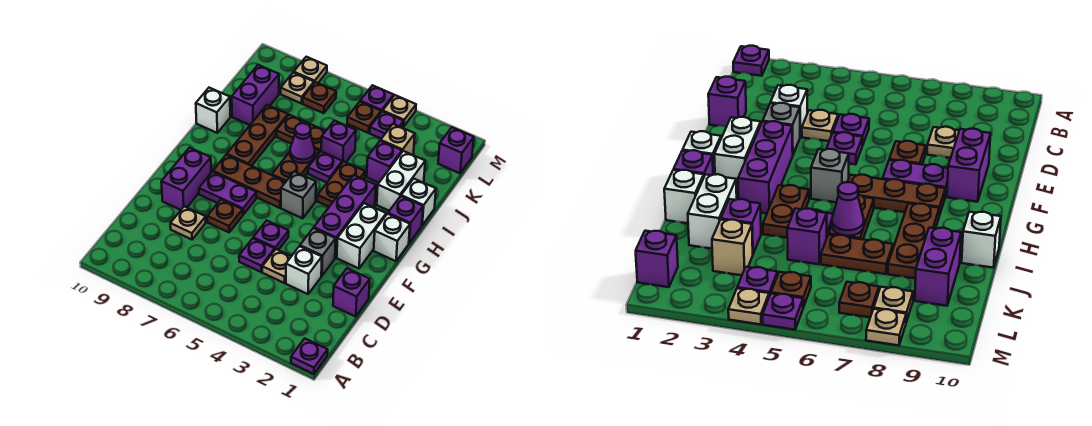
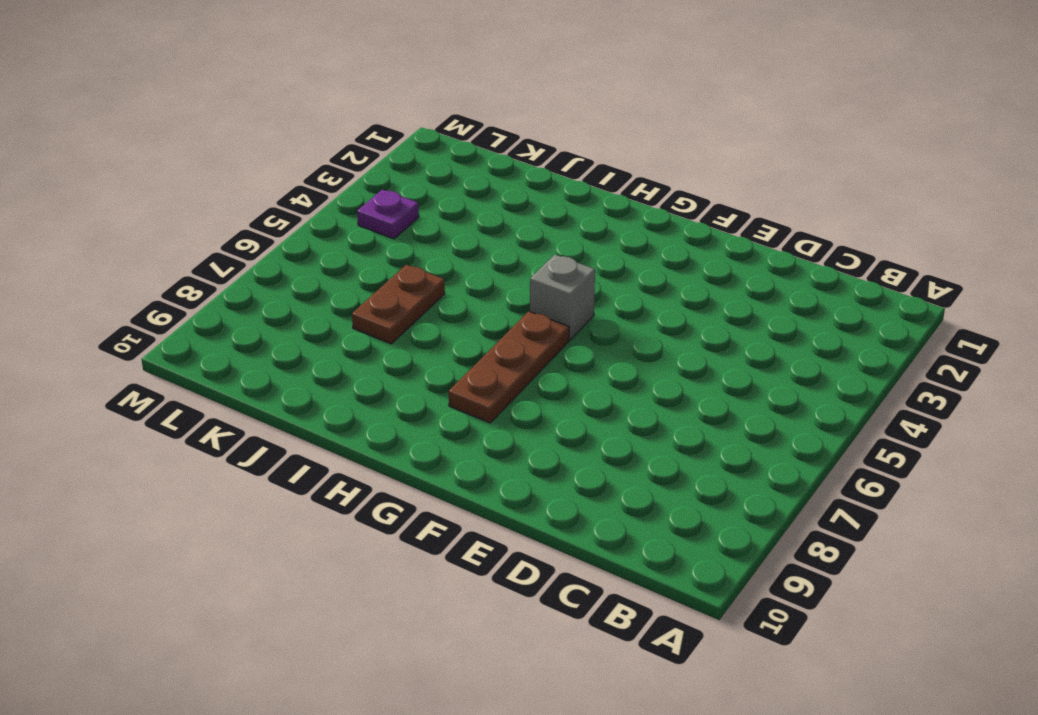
none -> purple 1x1 plate [291,339,328,374]
none -> purple 1x1 brick [333,268,370,317]
none -> white 1x1 brick [286,246,322,294]
none -> tan 1x1 plate [262,249,291,283]

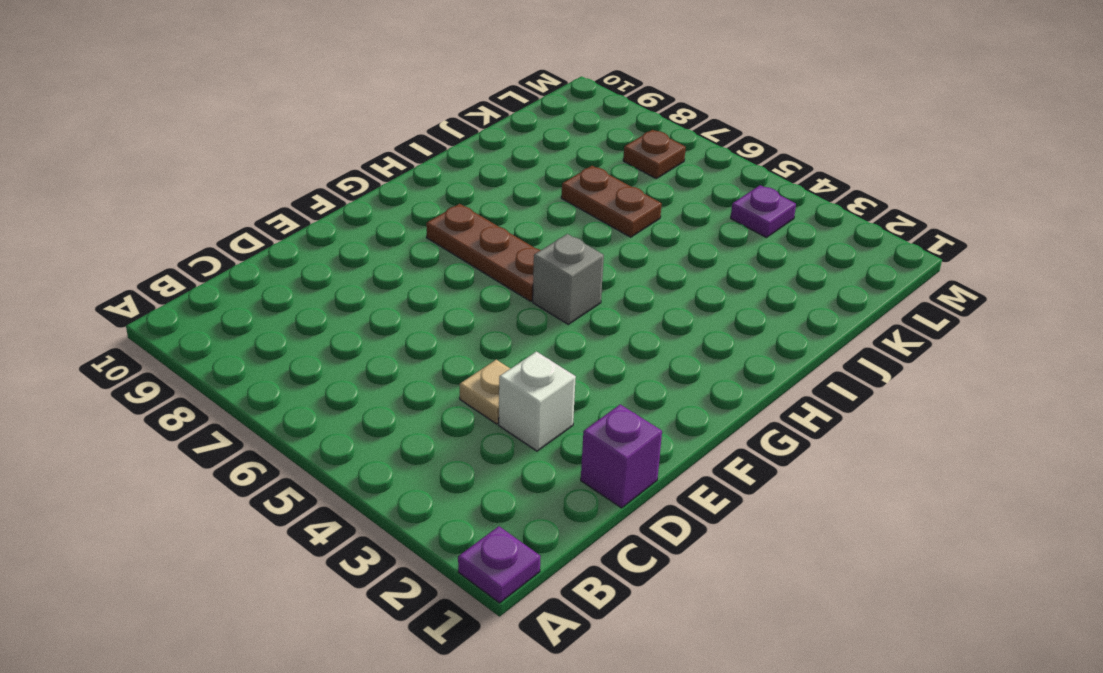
none -> purple 1x1 plate [239,238,275,272]
none -> tan 1x1 plate [170,206,206,240]
none -> grey 1x1 brick [300,228,336,276]
none -> purple 1x1 plate [253,221,289,250]

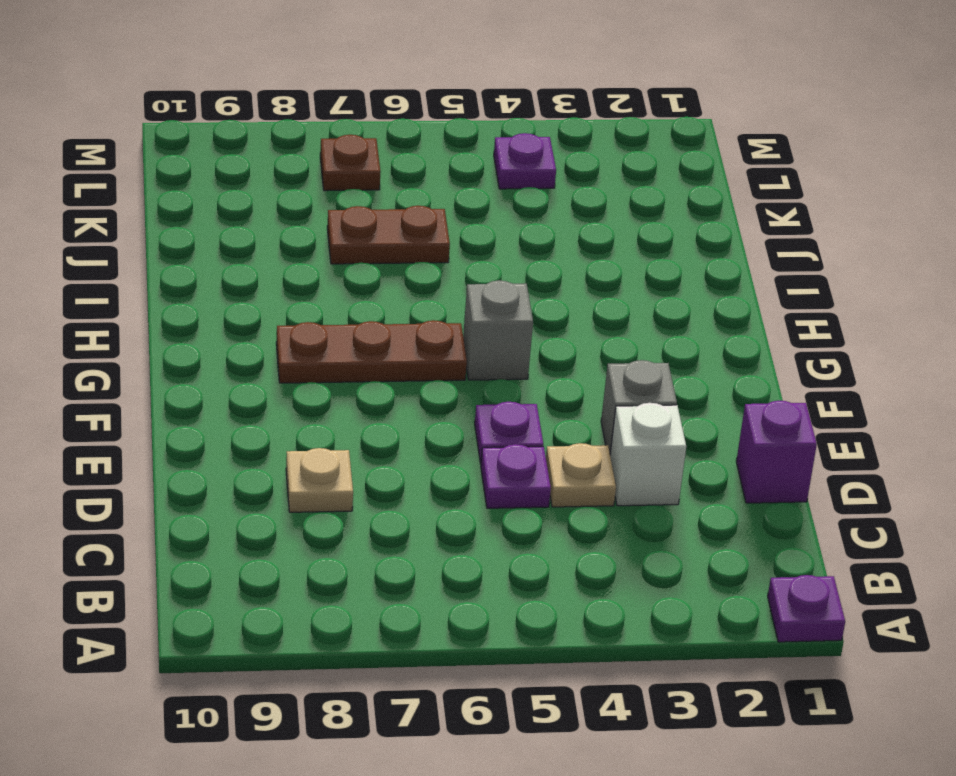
none -> brown 1x1 plate [207,200,243,232]
none -> purple 1x2 brick [161,148,211,210]
none -> white 1x2 brick [337,203,386,268]
none -> purple 1x3 brick [314,175,376,258]

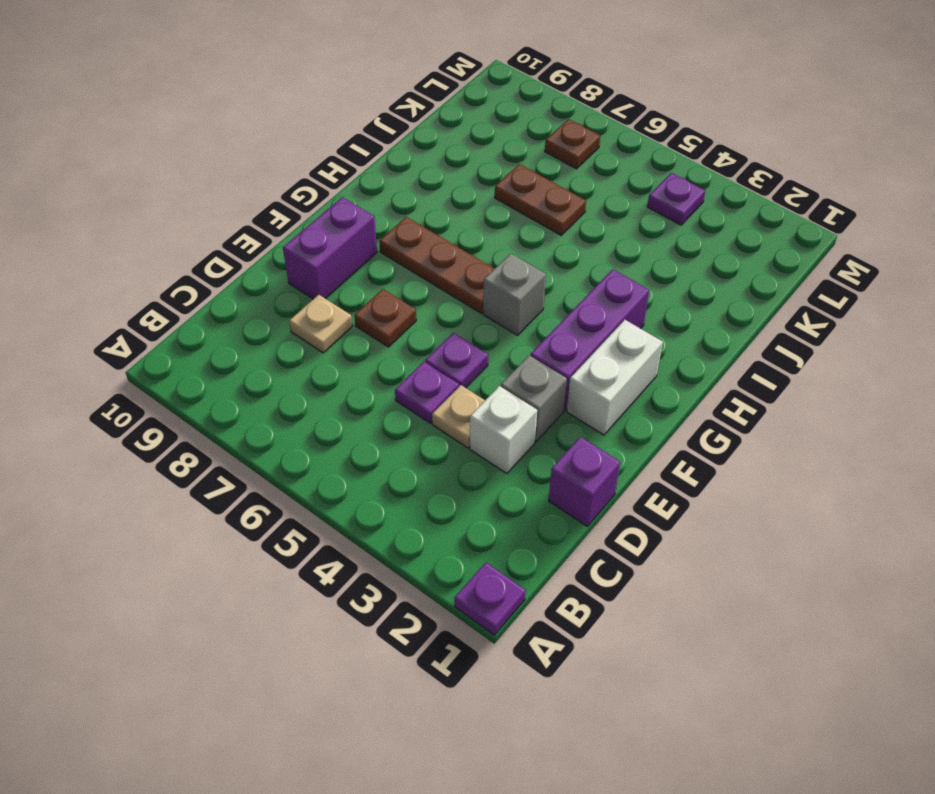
none -> purple 1x2 plate [199,172,256,215]
none -> white 1x1 brick [374,214,410,261]
none -> purple 1x1 brick [388,196,423,243]
none -> brown 1x2 plate [317,162,365,207]

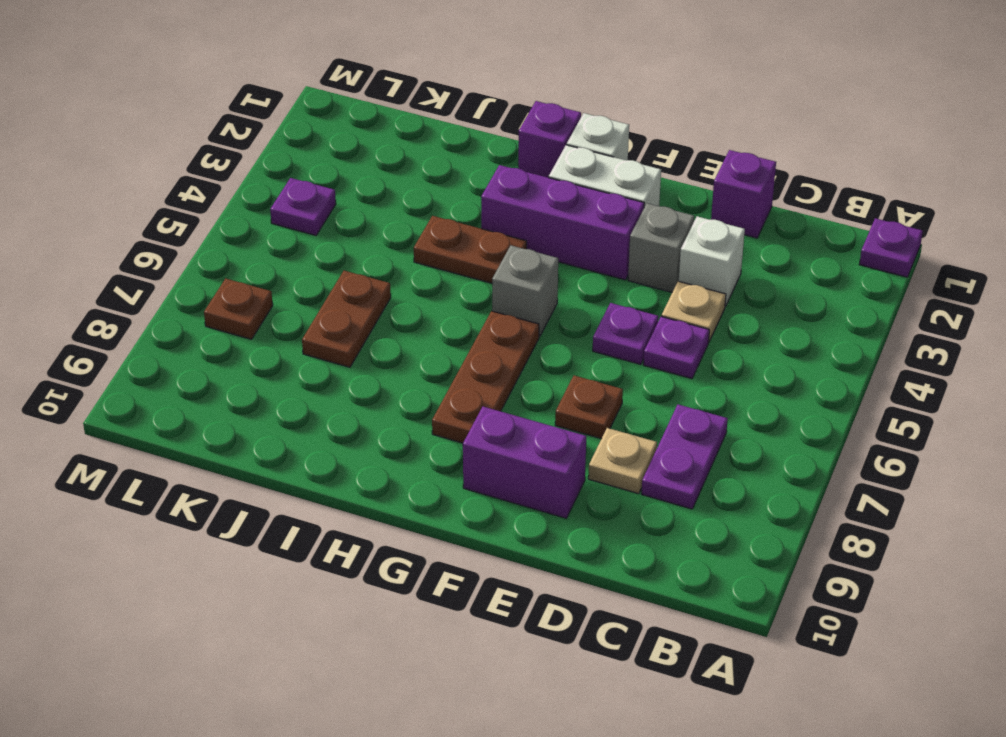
purple 1x2 plate [642,404,728,509] -> purple 1x2 plate moved to [199,172,256,215]
none -> brown 1x2 plate [272,149,320,182]
none -> brown 1x3 plate [227,105,288,166]
none -> white 1x1 brick [401,179,436,225]
none -> white 1x2 brick [377,151,425,211]

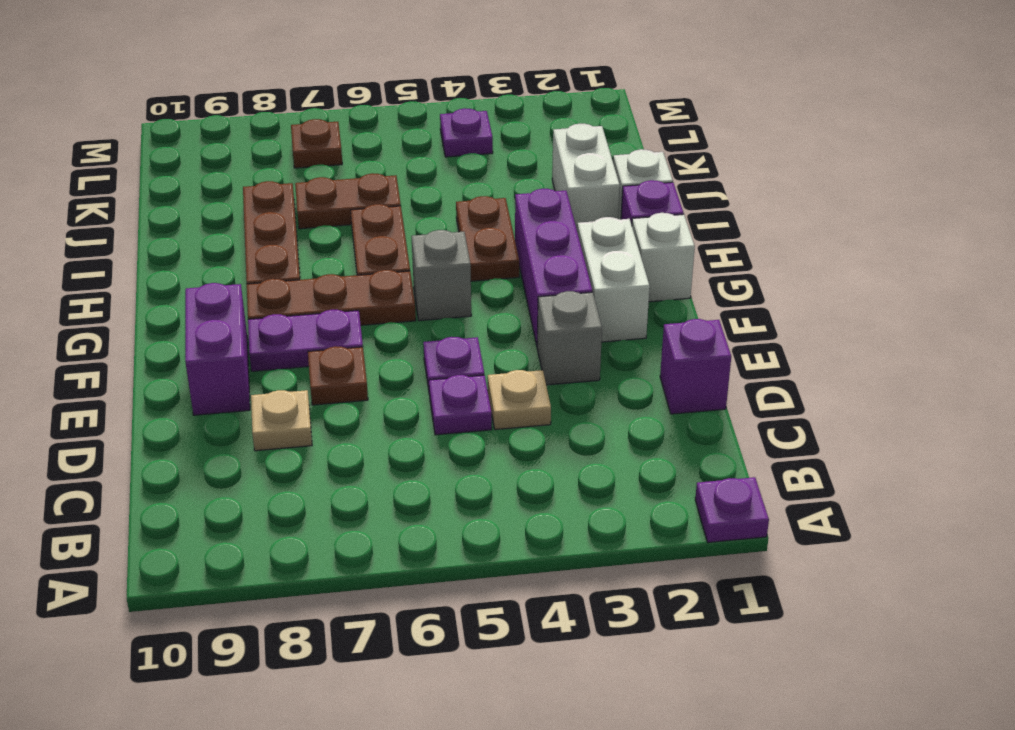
none -> white 1x1 brick [286,246,322,294]
none -> purple 1x1 plate [308,151,342,182]
none -> white 1x1 brick [196,88,230,133]
none -> purple 1x1 brick [367,141,402,183]

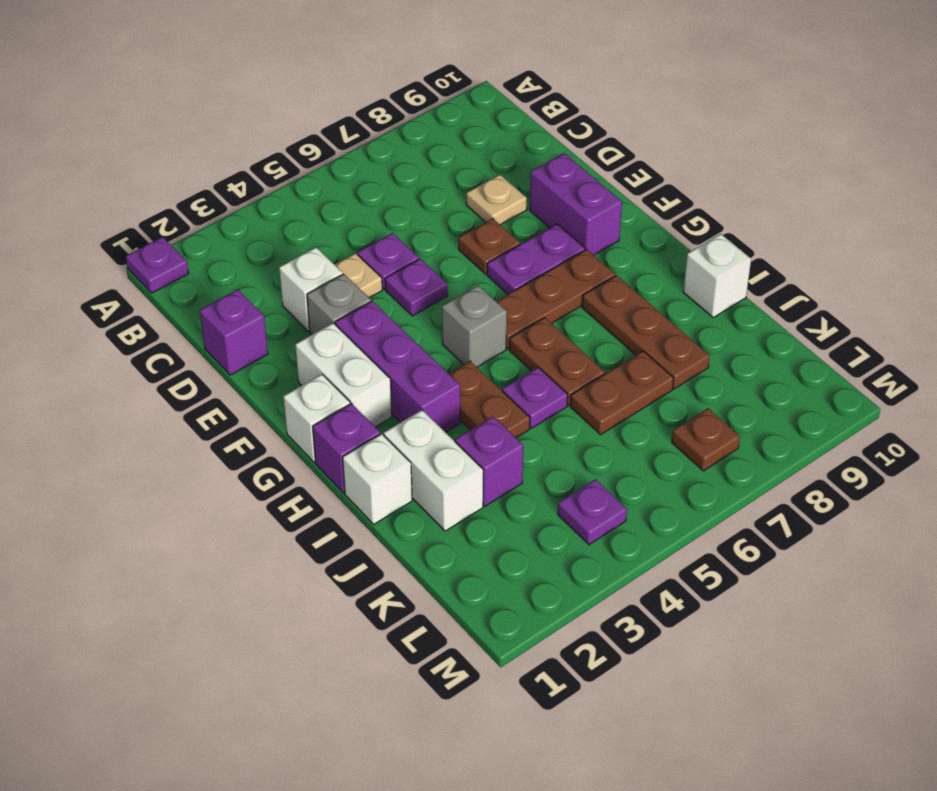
none -> purple 1x1 brick [321,121,356,162]
none -> purple 1x2 brick [232,65,279,125]
none -> tan 1x1 brick [381,124,415,155]
none -> purple 1x1 brick [438,127,474,173]

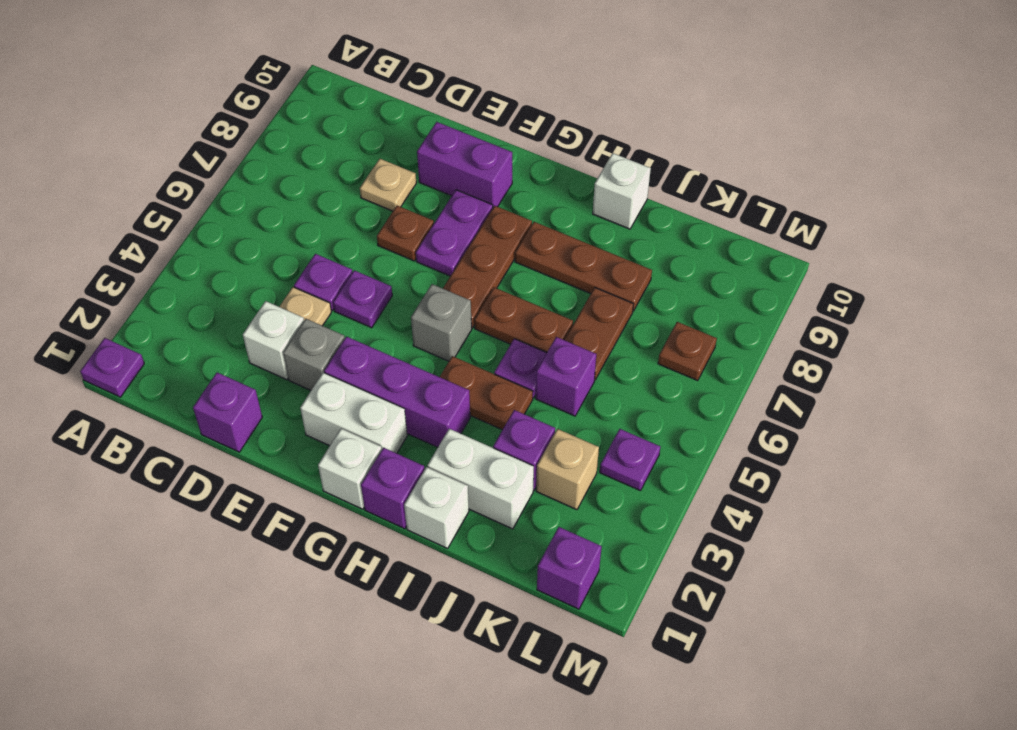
none -> purple 1x2 brick [232,65,279,125]
none -> brown 1x1 plate [347,102,381,133]
none -> tan 1x1 plate [281,72,314,103]
none -> tan 1x1 plate [383,95,416,126]

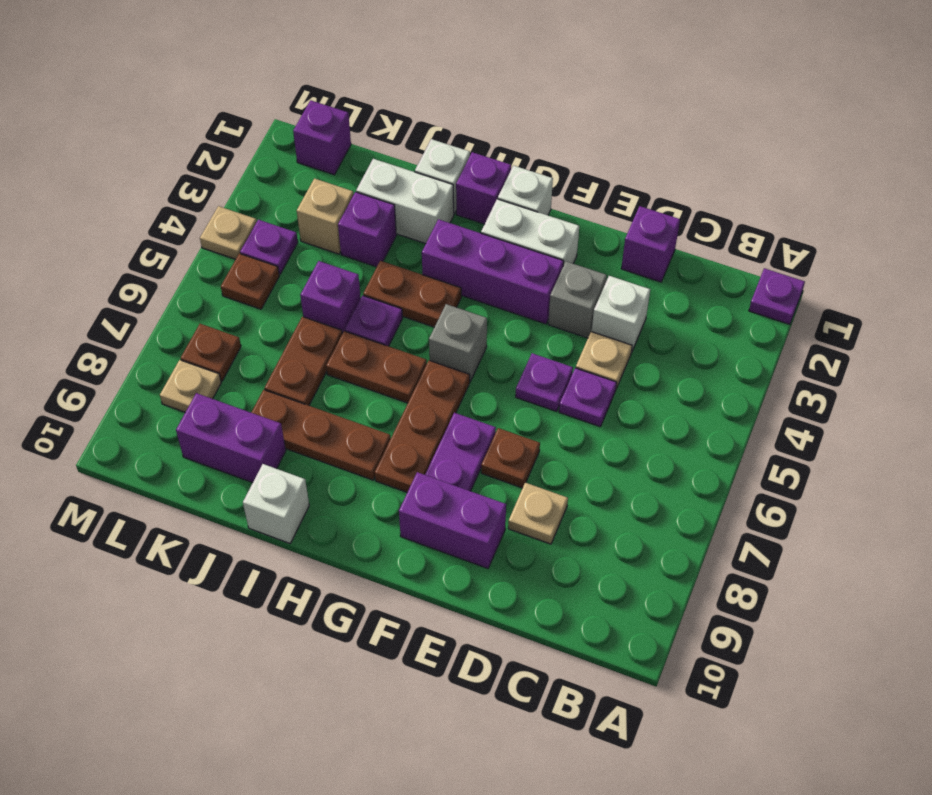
none -> purple 1x1 plate [360,85,394,112]
none -> tan 1x1 plate [294,57,327,83]
none -> purple 1x1 cone [290,123,315,163]

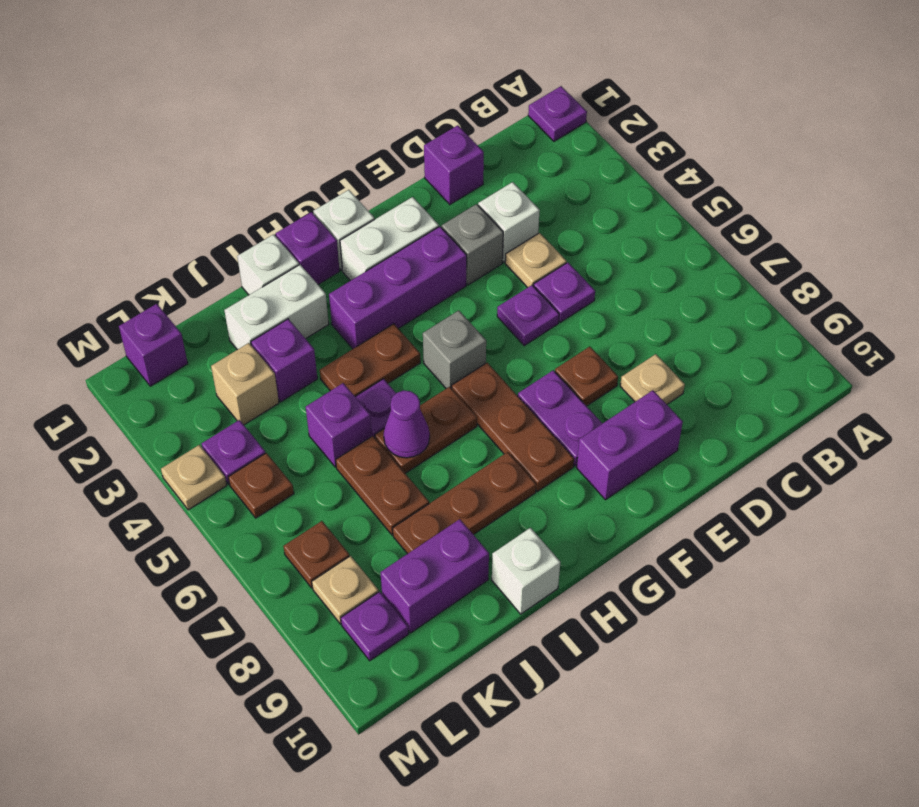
purple 1x1 plate [341,592,409,661] -> purple 1x1 plate moved to [360,85,394,112]
none -> tan 1x1 plate [294,57,327,83]

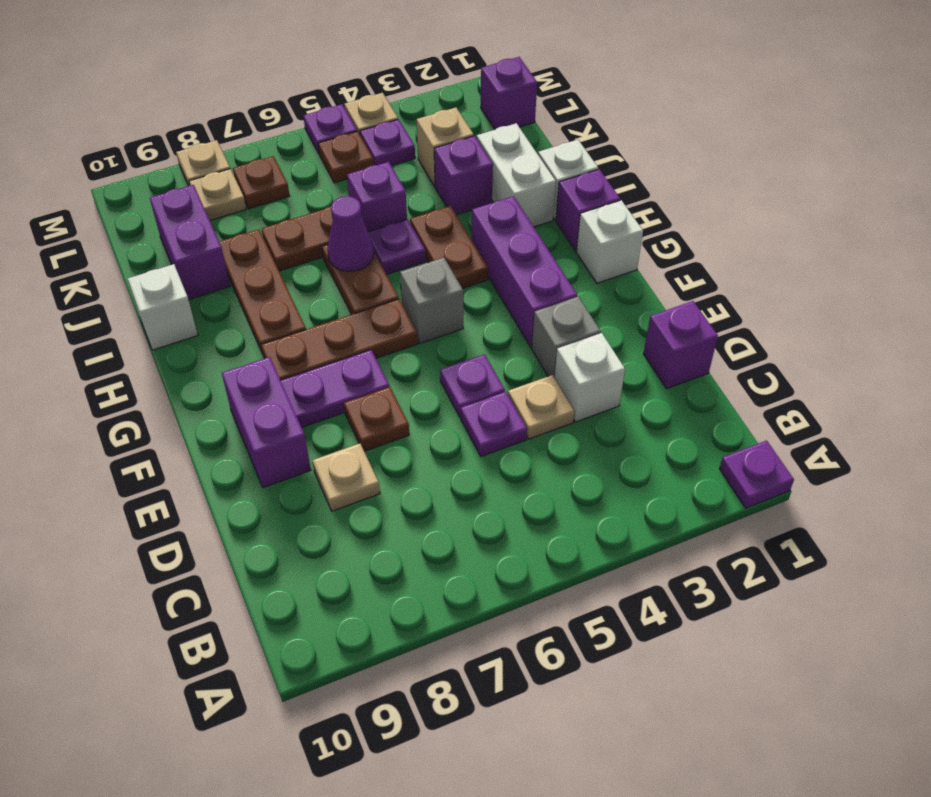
none -> white 1x2 brick [337,203,386,268]

